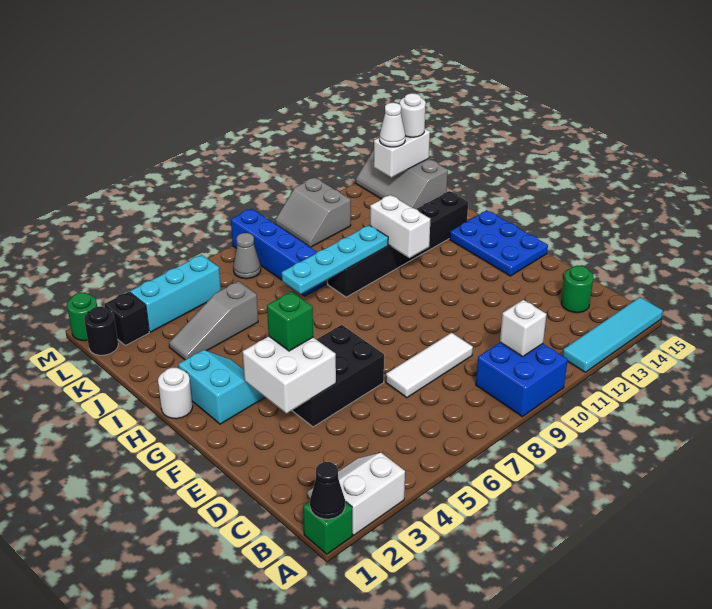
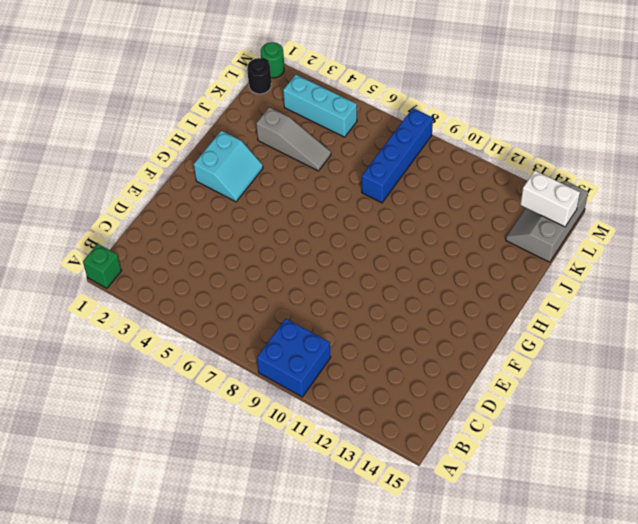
grey 1x3 slope [256,107,331,171] -> grey 1x3 slope turned to [169,281,258,360]
none -> white 2x2 slope [307,453,405,535]
none -> cyan 1x4 tile [563,297,663,372]
none -> green 1x1 round brick [561,266,593,313]

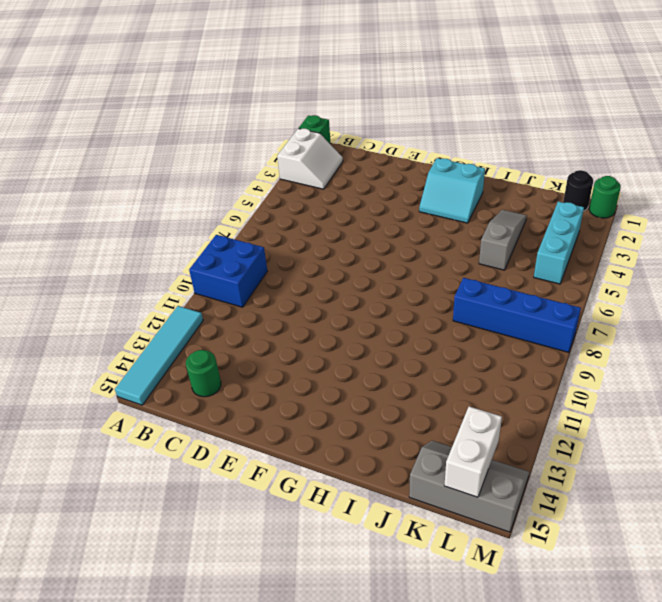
none -> white 1x3 tile [386,333,473,398]
none -> black 2x3 brick [292,325,384,427]
none -> blue 2x3 plate [449,210,548,276]

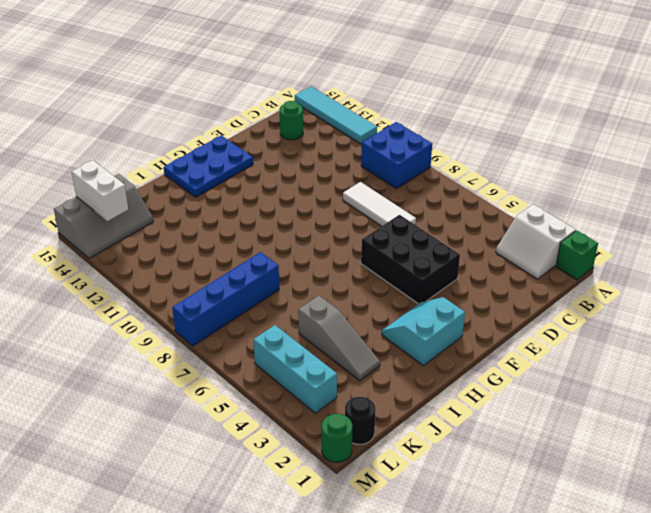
none -> white 1x1 round brick [158,368,193,419]
none -> black 1x6 brick [328,191,468,297]
none -> black 1x1 brick [105,292,149,345]

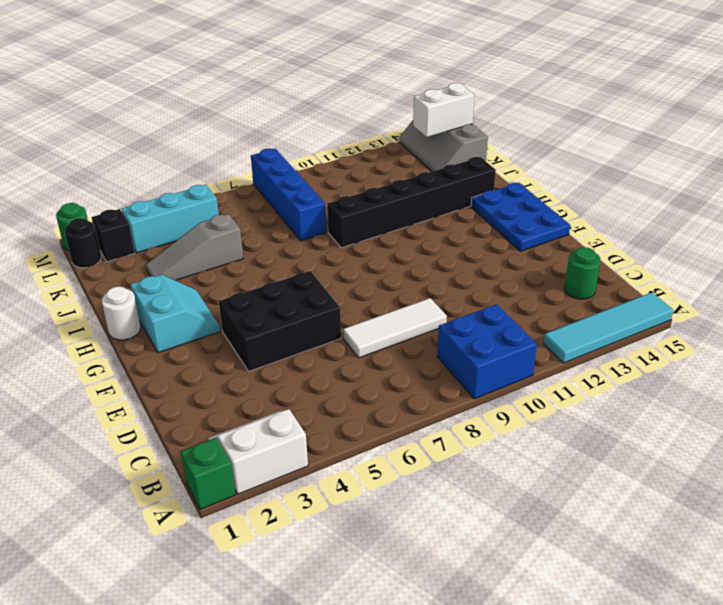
none -> grey 1x1 cone [233,233,261,279]
none -> grey 2x2 slope [275,178,351,247]
none -> black 1x1 cone [310,462,345,519]

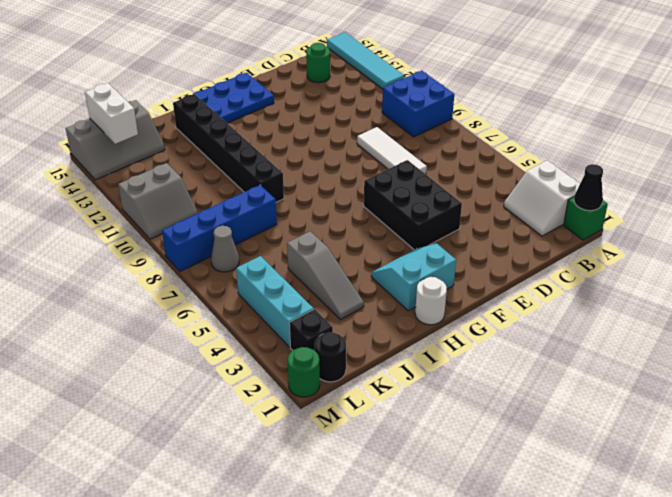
none -> white 1x1 brick [500,300,547,357]
none -> white 2x2 brick [243,336,336,413]
none -> white 1x2 brick [370,195,430,258]

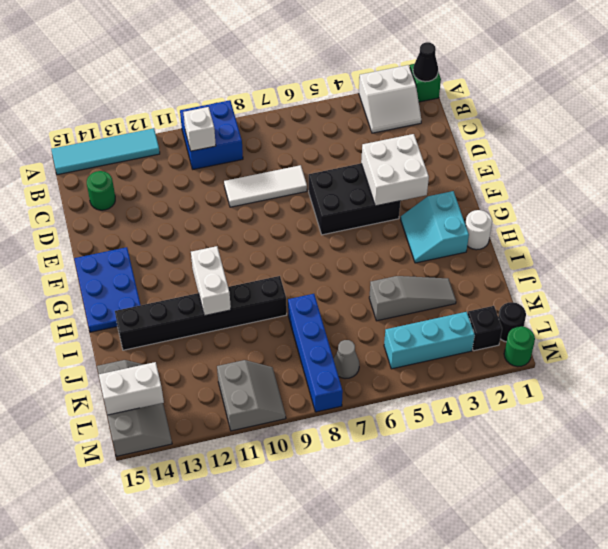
none -> cyan 1x4 plate [282,225,388,294]
none -> green 1x1 brick [267,292,313,351]
none -> white 1x1 cone [380,103,405,147]

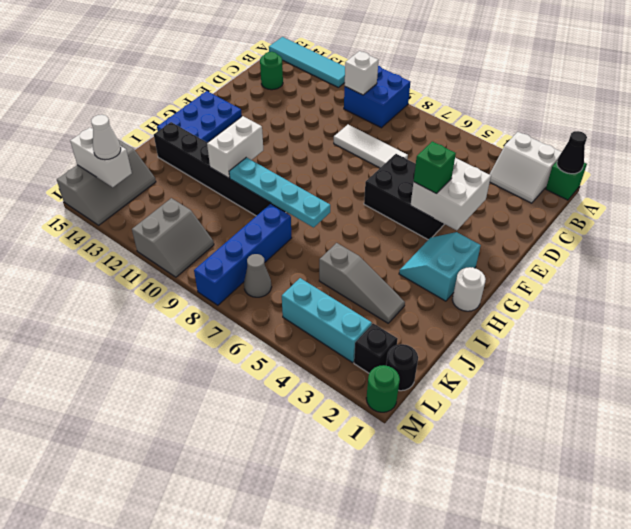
none -> white 1x1 round brick [400,93,426,137]

